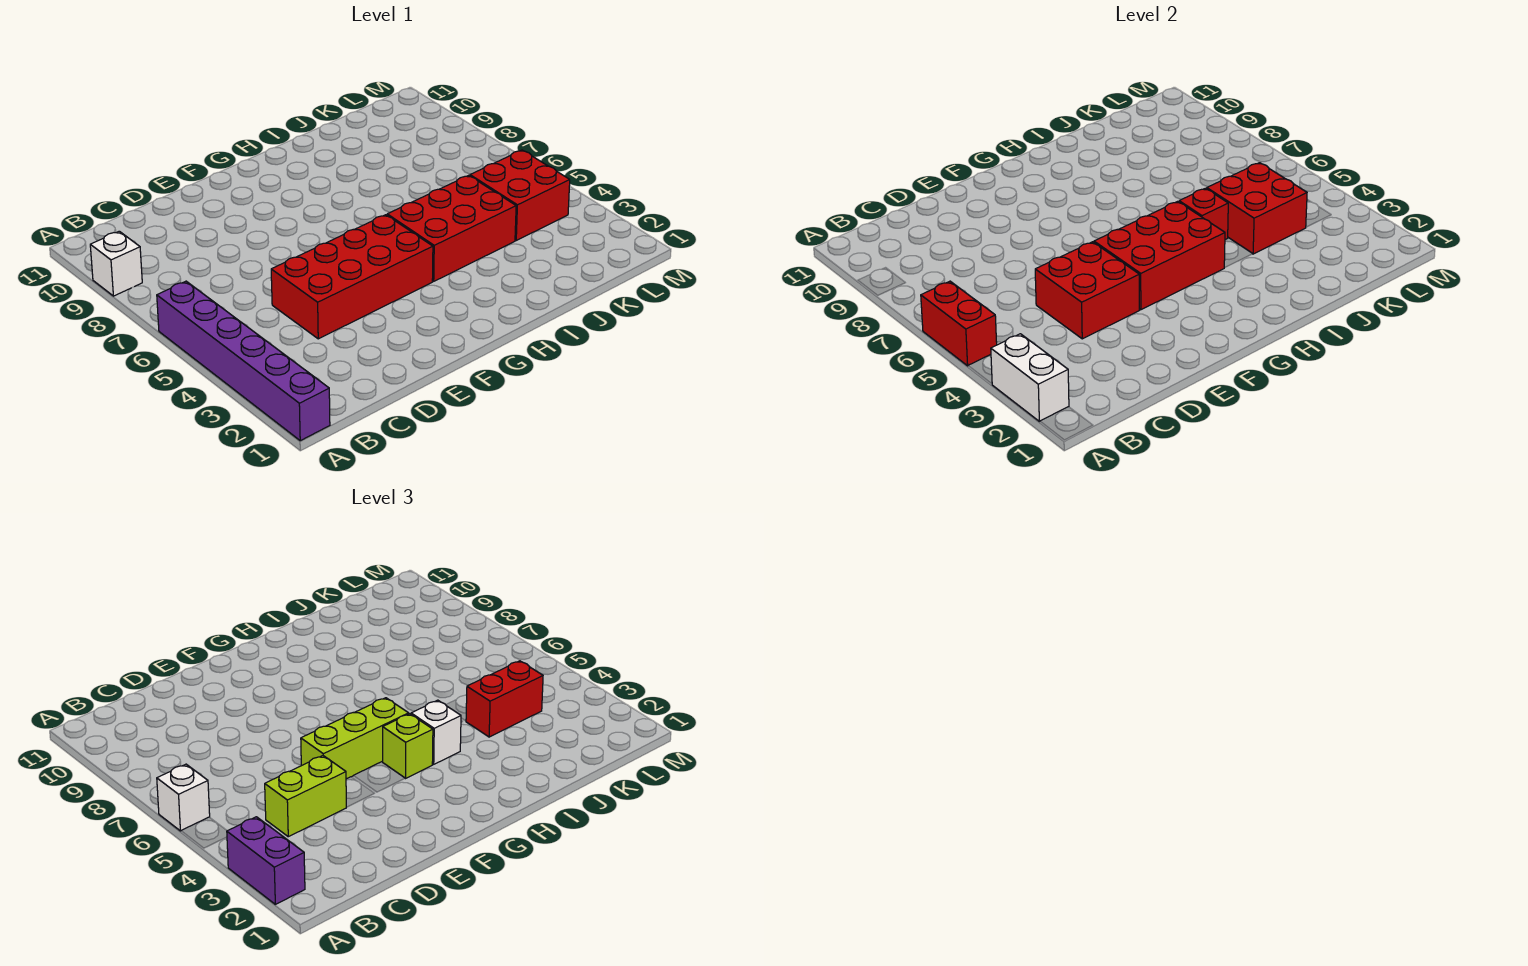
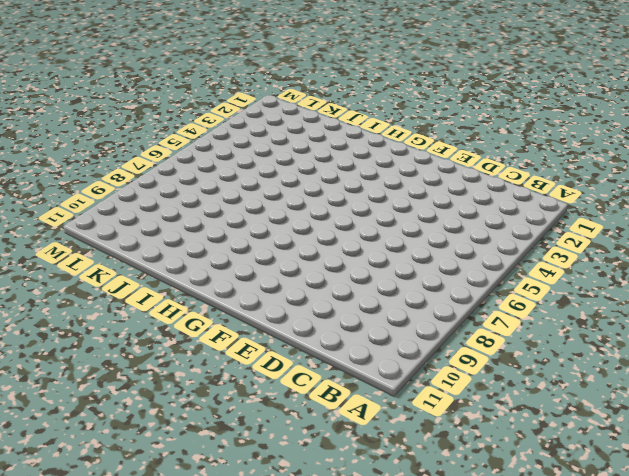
none -> purple 1x6 brick [157,281,330,441]
none -> white 1x1 brick [90,231,142,296]
none -> red 2x4 brick [271,215,433,339]

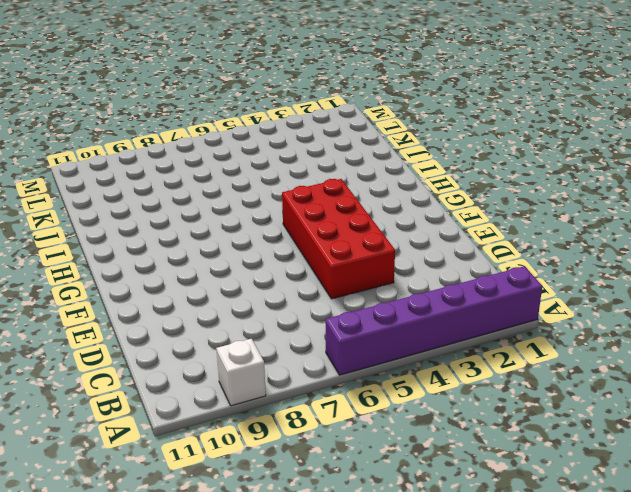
none -> red 2x3 brick [387,175,516,281]
none -> red 2x2 brick [470,150,570,240]
none -> white 1x2 brick [991,334,1069,421]

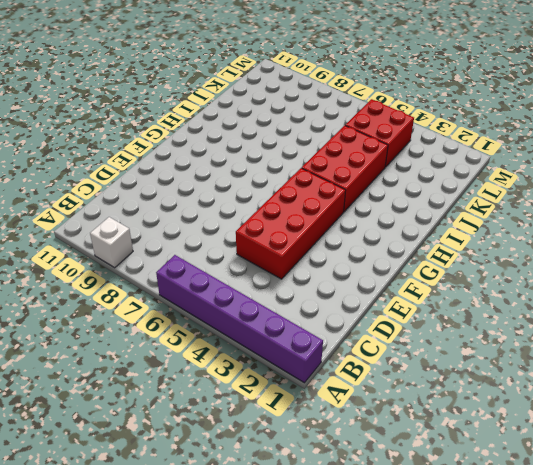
none -> white 1x2 brick [991,334,1069,421]
none -> red 1x2 brick [921,281,997,366]
none -> red 2x2 brick [1035,242,1139,339]

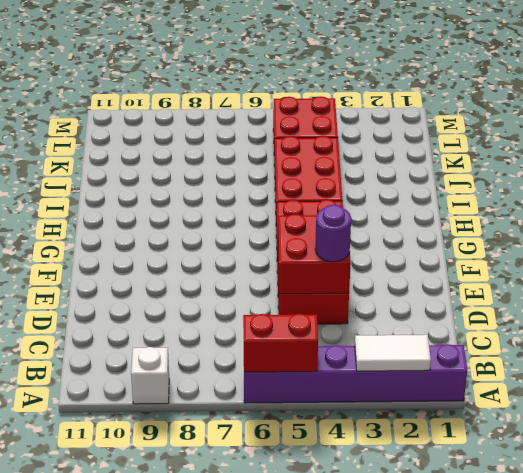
white 1x2 tile [355,335,431,371] -> white 1x2 brick [991,334,1069,421]
purple 1x1 round brick [315,205,351,262] -> lime 1x2 brick [265,756,346,837]
none -> red 2x3 brick [1094,201,1225,310]
none -> red 1x1 brick [1179,188,1228,240]
none -> red 2x2 brick [1207,163,1307,254]

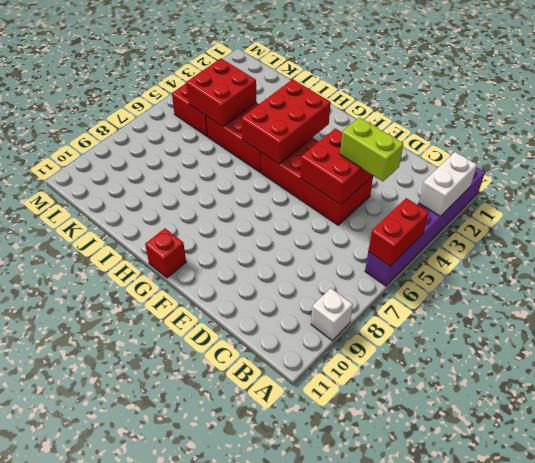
red 2x3 brick [241,79,331,164] -> red 2x3 brick turned to [1094,201,1225,310]
red 1x1 brick [145,228,186,278] -> red 1x1 brick moved to [1179,188,1228,240]
none -> purple 1x2 brick [227,817,305,904]
none -> white 1x1 brick [157,764,210,831]
none -> lime 1x3 brick [301,698,409,779]

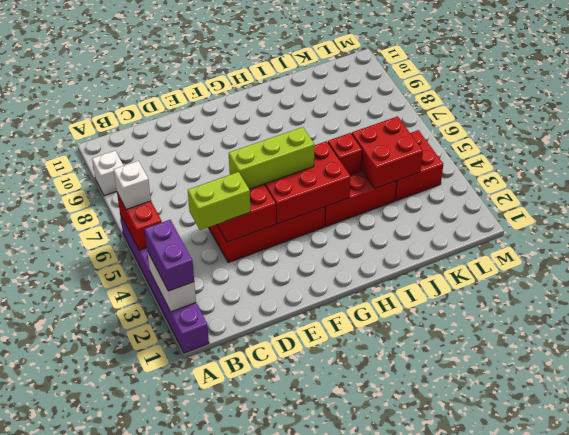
none -> lime 1x1 brick [383,714,433,778]
none -> white 1x1 brick [411,700,461,764]
none -> red 1x2 brick [466,661,543,737]

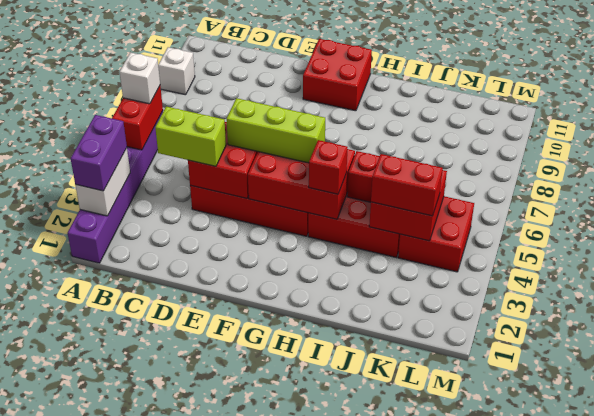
red 2x2 brick [303,39,372,111] -> none
red 1x1 brick [309,140,348,194] -> white 1x1 brick [411,700,461,764]
none -> lime 1x1 brick [383,714,433,778]

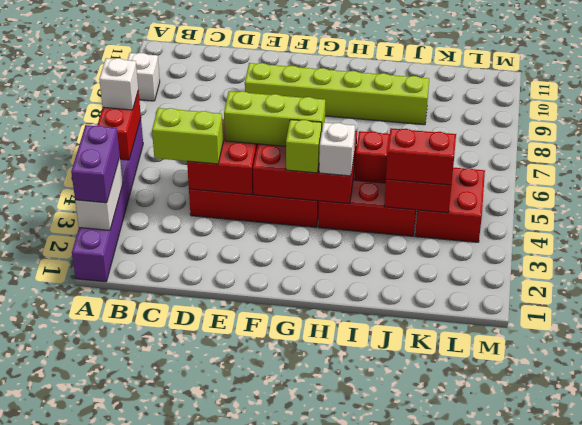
lime 1x6 brick [245,63,429,125] -> none

